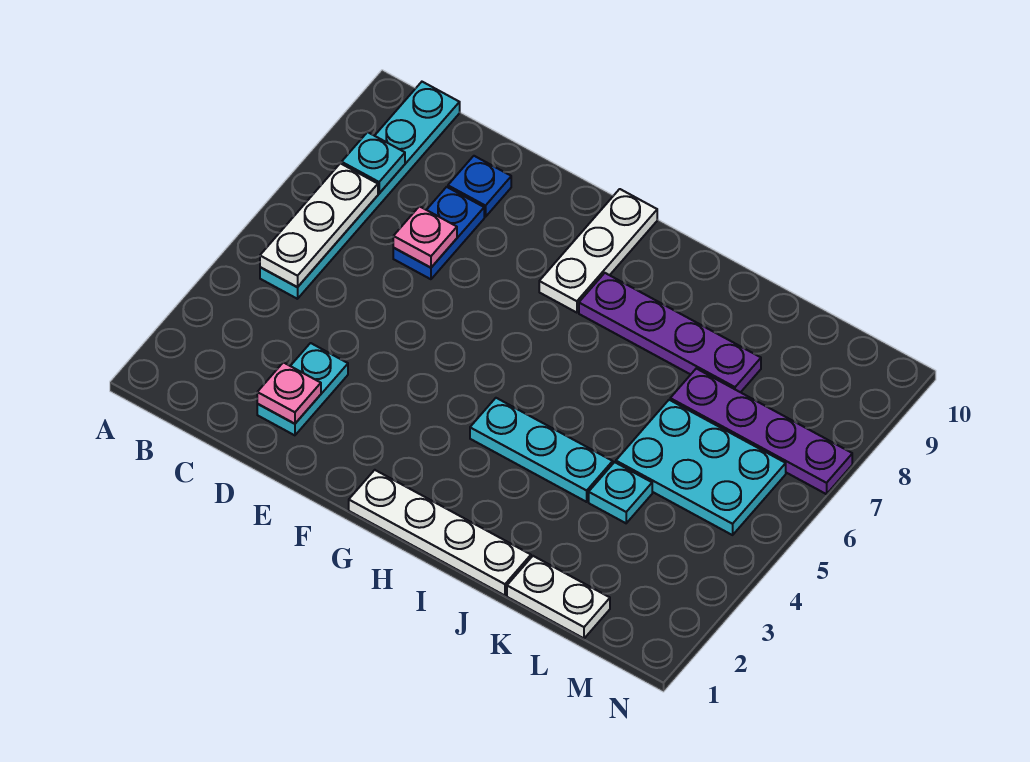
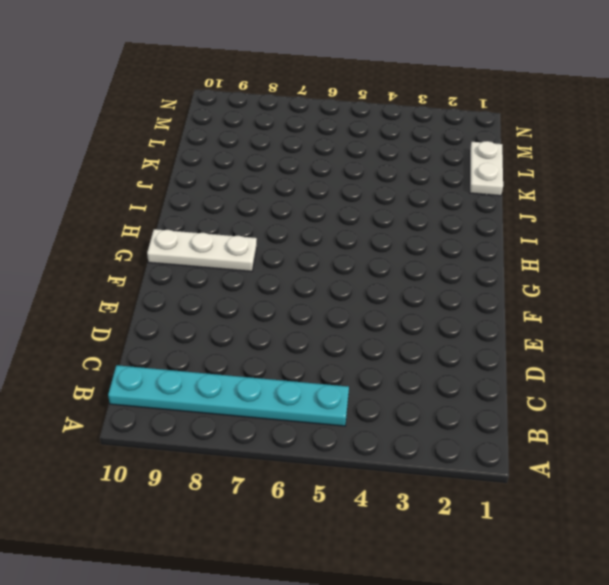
none -> cyan 1x2 plate [257,343,348,435]
none -> blue 1x2 plate [393,187,484,279]
none -> blue 1x1 plate [448,156,511,217]

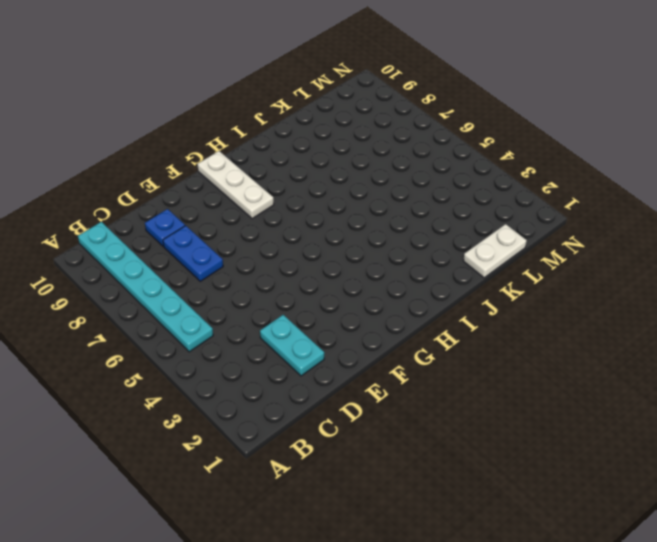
none -> white 1x4 plate [349,470,531,595]
none -> cyan 1x3 plate [470,398,613,502]
none -> purple 1x4 plate [579,273,761,392]

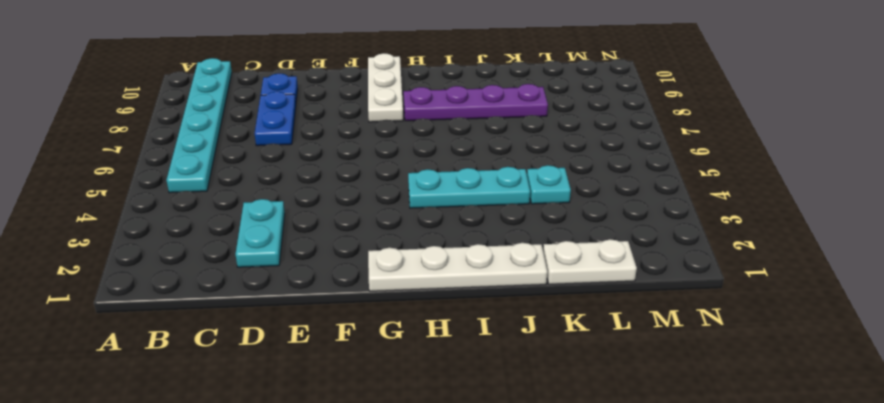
none -> cyan 2x3 plate [616,400,786,535]
none -> purple 1x4 plate [670,369,852,494]
none -> white 1x3 plate [260,163,378,287]

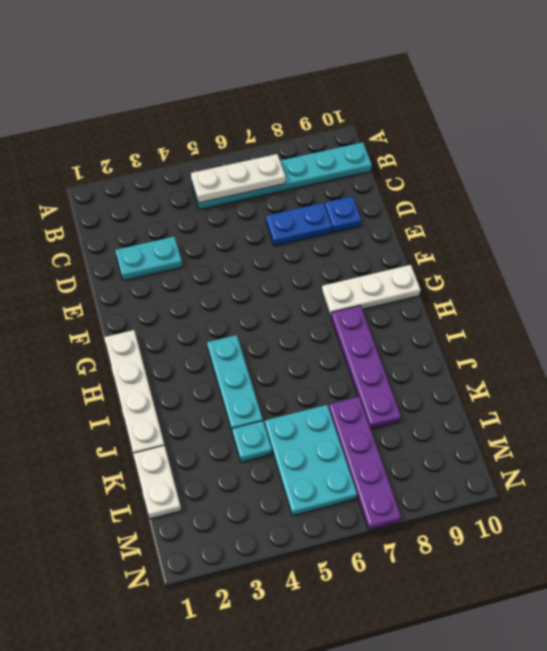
none -> cyan 1x1 plate [342,132,405,193]
none -> pink 1x1 plate [257,362,321,424]
none -> pink 1x1 plate [393,206,457,267]

